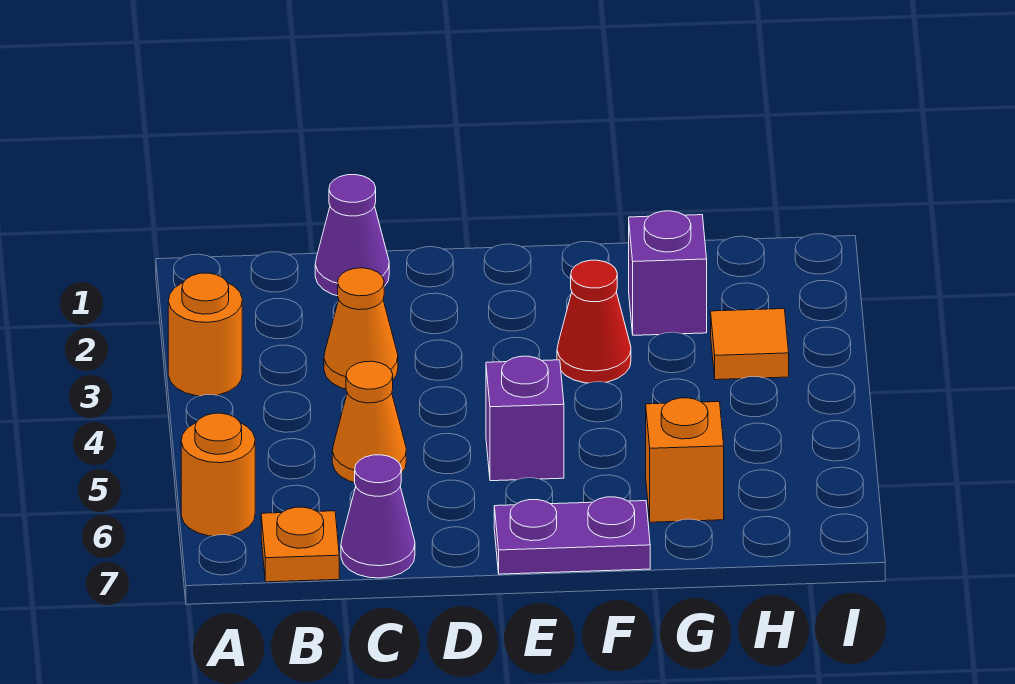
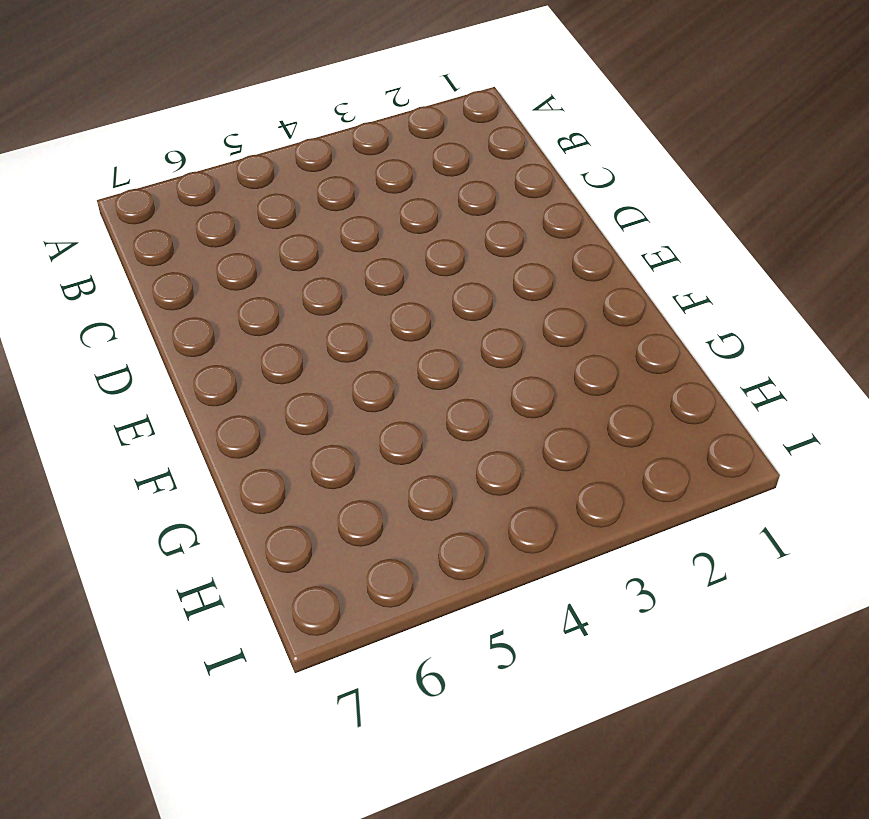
none -> orange 1x1 round brick [168,273,242,396]
none -> orange 1x1 round brick [181,413,255,536]
none -> orange 1x1 plate [261,507,339,582]

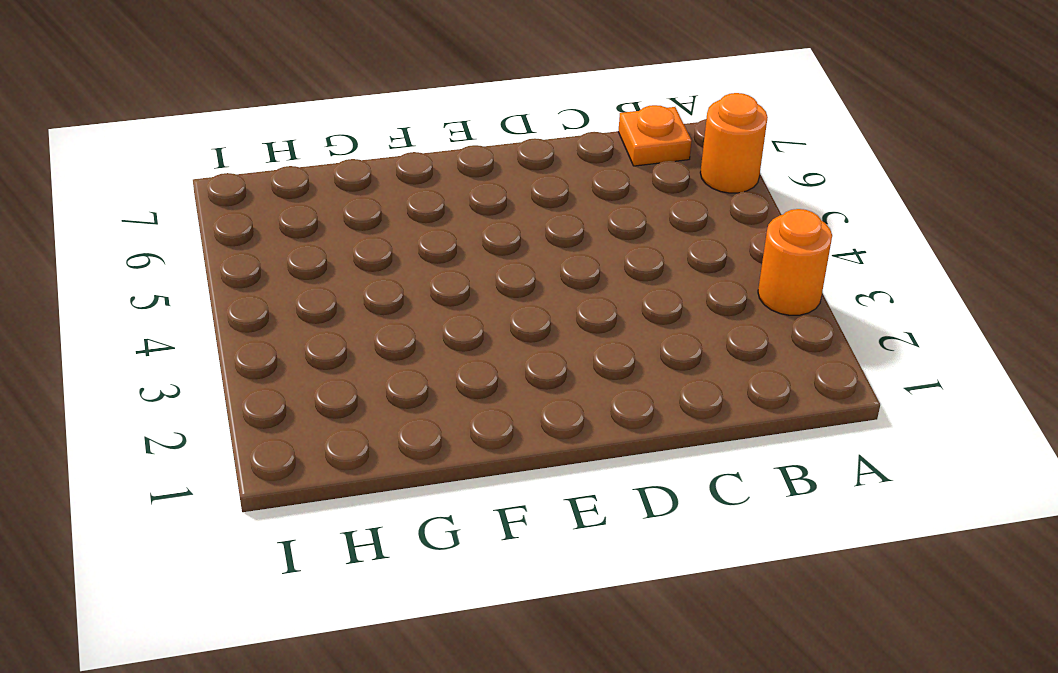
none -> purple 1x1 cone [315,175,389,296]
none -> orange 1x1 cone [324,268,398,389]
none -> orange 1x1 cone [332,361,406,483]

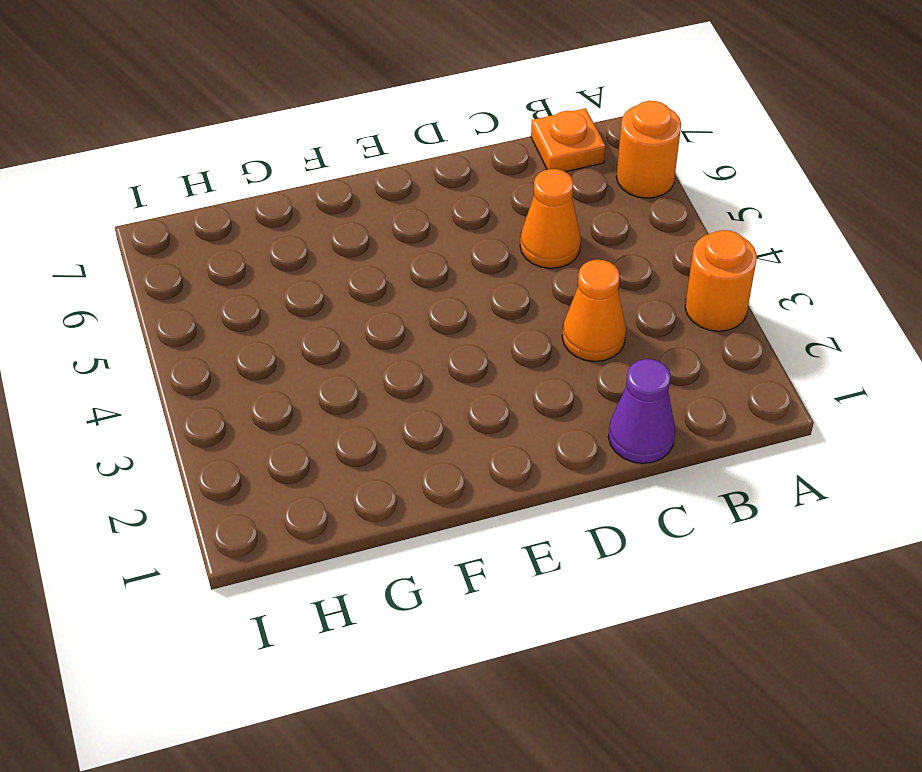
none -> purple 1x1 cone [341,455,415,578]
none -> purple 1x1 brick [486,356,564,481]
none -> purple 1x2 plate [494,497,650,574]

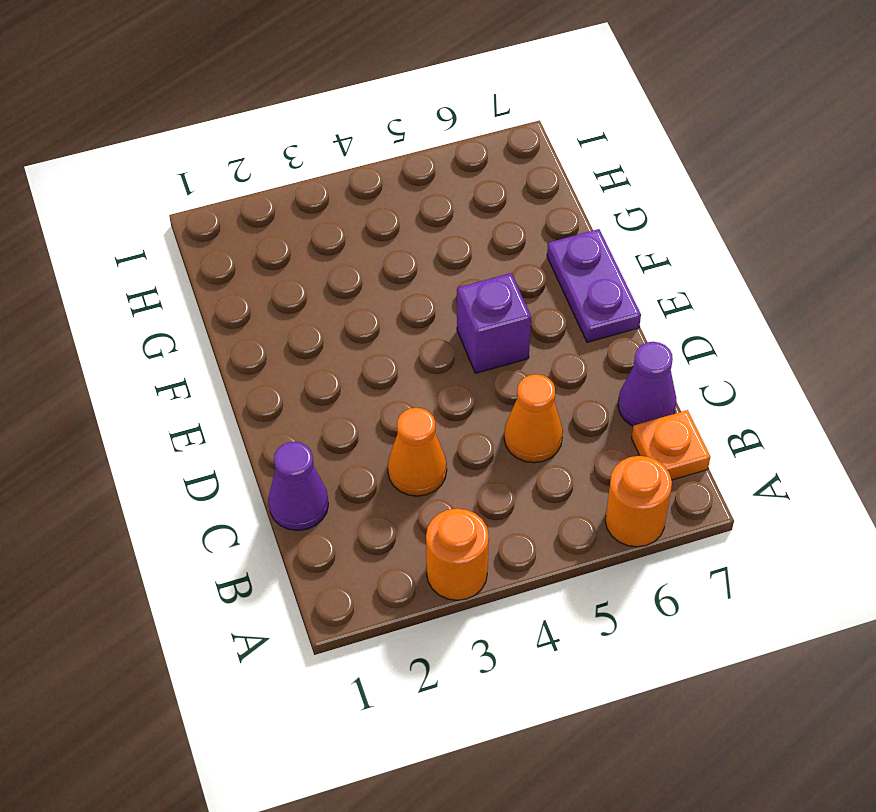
none -> red 1x1 cone [557,260,631,383]
none -> purple 1x1 brick [629,211,707,335]
none -> orange 1x1 brick [646,398,724,522]

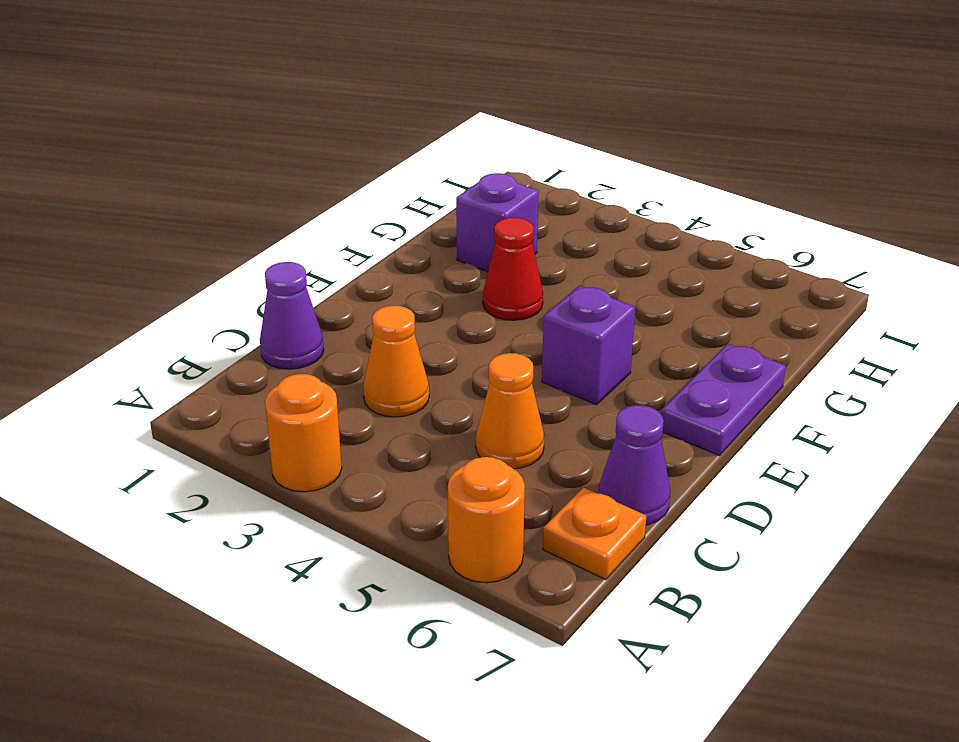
none -> orange 1x1 brick [646,398,724,522]
none -> orange 1x1 tile [711,309,789,380]

